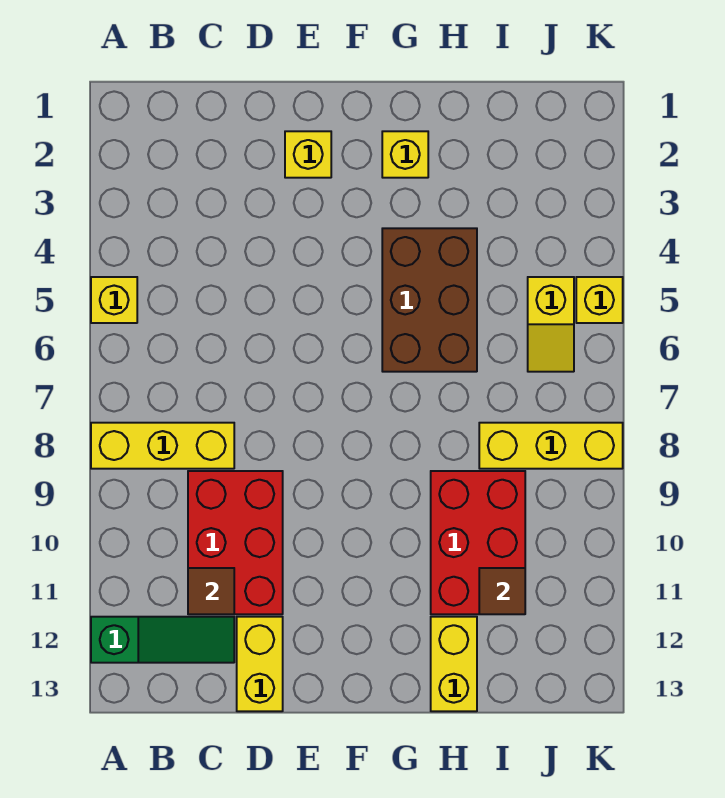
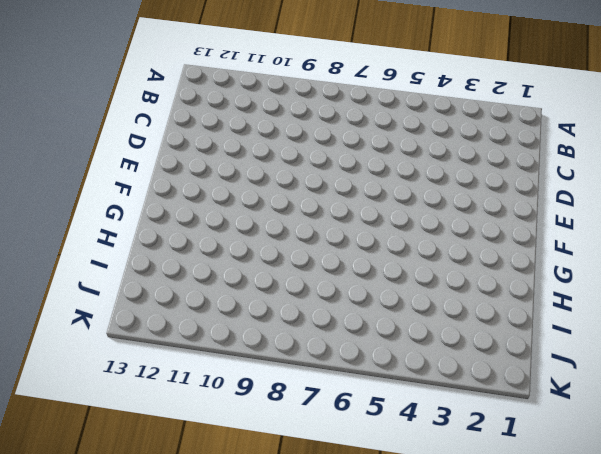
none -> yellow 1x1 brick [91,277,137,323]
none -> yellow 1x3 brick [91,423,234,469]
none -> green 1x3 slope [91,617,234,663]

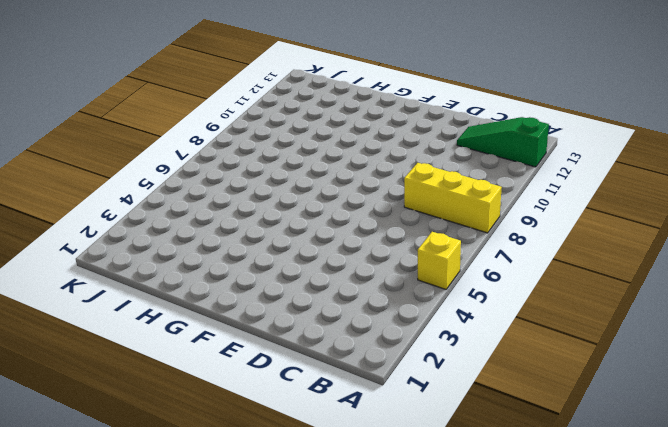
none -> red 2x3 brick [188,471,283,614]
none -> yellow 1x2 brick [237,617,283,711]
none -> yellow 1x1 brick [285,131,331,178]

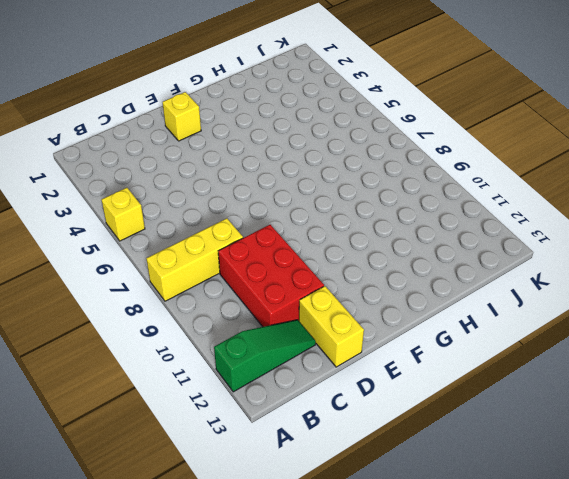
none -> yellow 1x1 brick [382,131,428,178]
none -> brown 2x3 brick [382,228,477,372]
none -> red 2x3 brick [431,471,525,614]

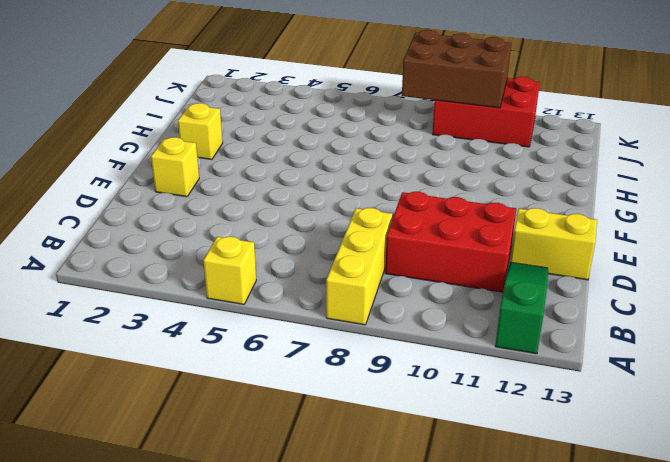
brown 2x3 brick [402,30,511,108] -> brown 2x3 brick moved to [382,228,477,372]
red 2x3 brick [432,77,540,147] -> red 2x3 brick moved to [431,471,525,614]
none -> yellow 1x2 brick [431,617,477,711]
none -> yellow 1x3 brick [479,423,623,469]
none -> yellow 1x2 slope [528,277,574,372]

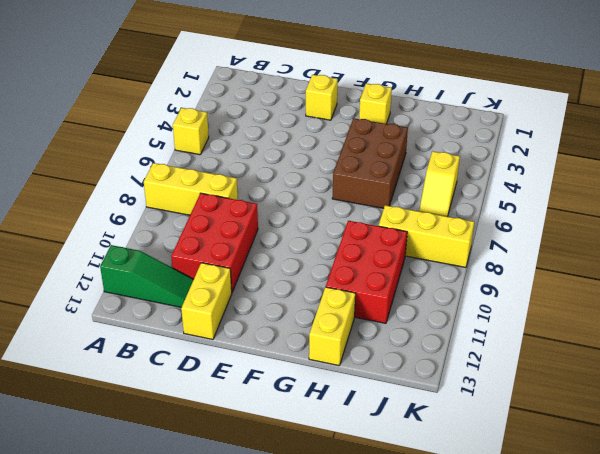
none -> yellow 1x1 brick [576,277,623,323]
none -> brown 1x1 tile [188,568,234,614]
none -> brown 1x1 tile [479,568,525,614]

